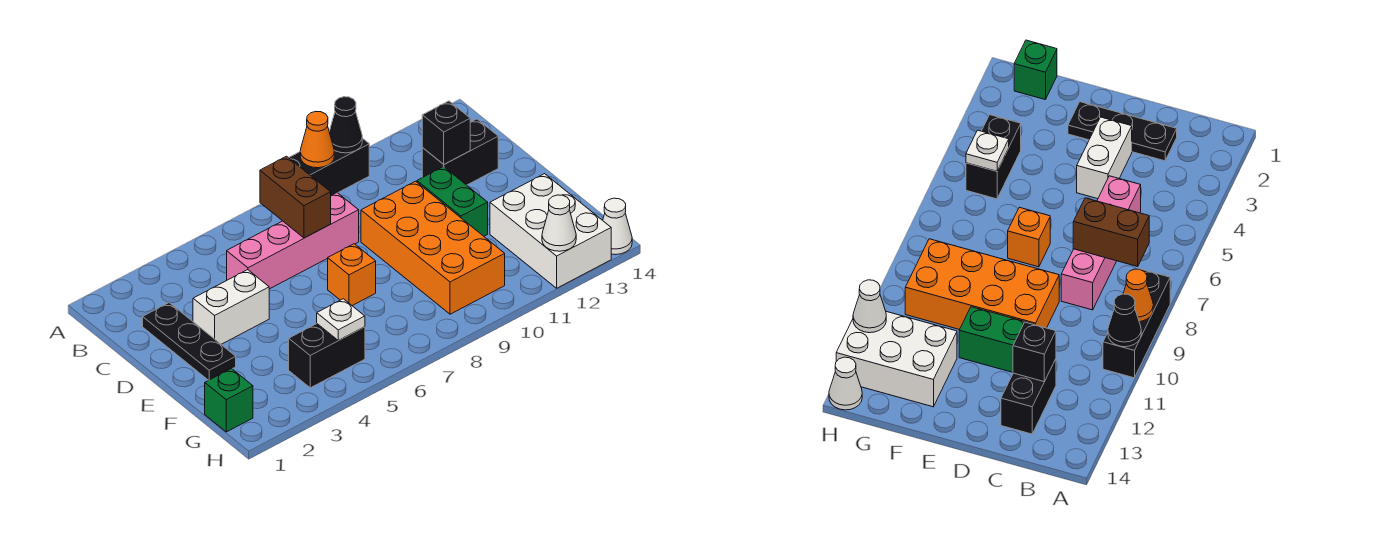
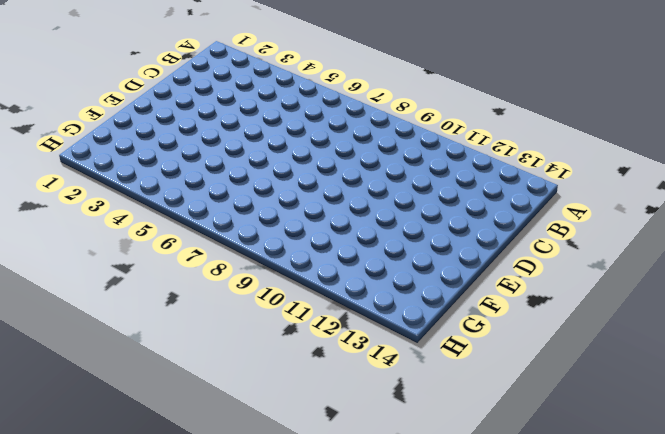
none -> black 1x3 brick [289,138,369,195]
none -> black 1x3 plate [143,303,236,380]
none -> pink 1x4 brick [227,193,359,289]

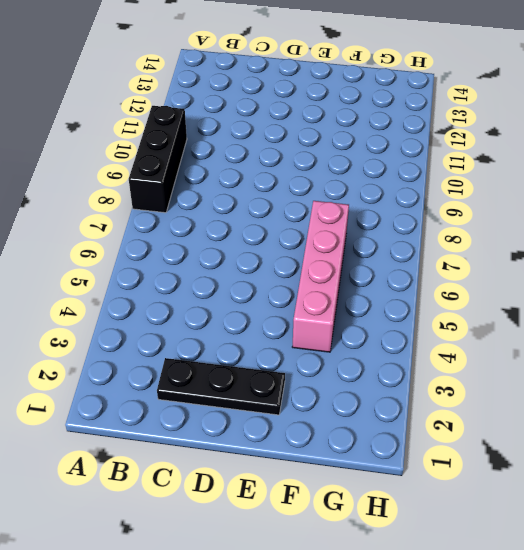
pink 1x4 brick [292,201,349,352] -> pink 1x4 brick moved to [227,193,359,289]
none -> black 1x2 brick [422,119,498,185]
none -> white 1x2 brick [193,270,269,344]
none -> orange 2x4 brick [361,181,505,314]

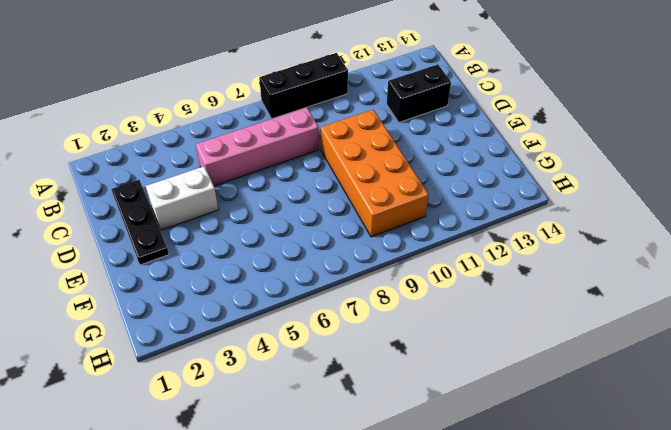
none -> green 1x2 brick [417,167,488,236]
none -> orange 1x1 brick [328,244,376,306]
none -> white 2x3 brick [490,174,611,288]

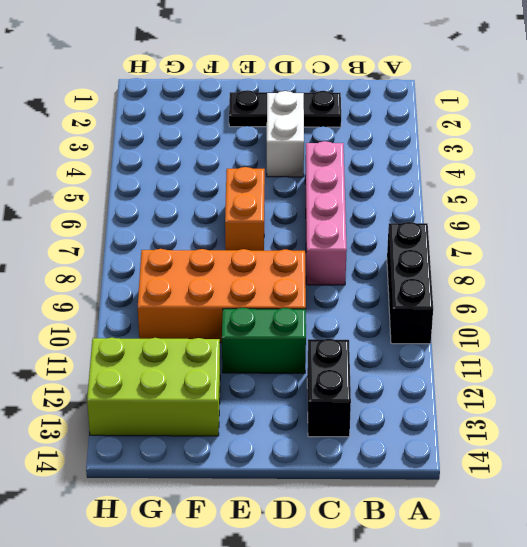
orange 1x2 brick [225,167,265,251] -> orange 1x1 brick [328,244,376,306]
lime 2x3 brick [87,338,220,436] -> white 2x3 brick [490,174,611,288]
none -> green 1x1 brick [205,369,253,432]
none -> black 1x2 brick [289,324,365,388]
none -> white 1x1 cone [603,198,632,255]

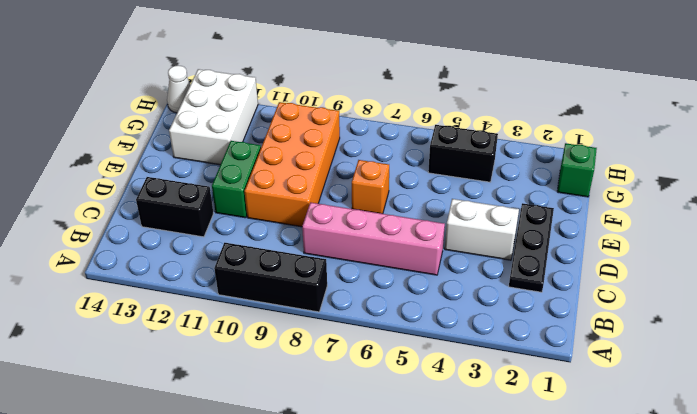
none -> orange 1x1 cone [300,112,334,168]
none -> black 1x1 cone [329,97,362,153]
none -> brown 1x2 brick [260,156,331,238]

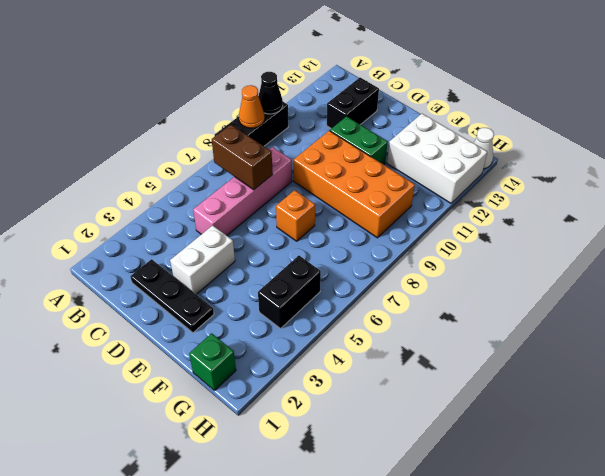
none -> black 1x1 brick [422,101,470,164]
none -> white 1x1 plate [317,299,365,340]
none -> white 1x1 cone [542,195,576,251]

